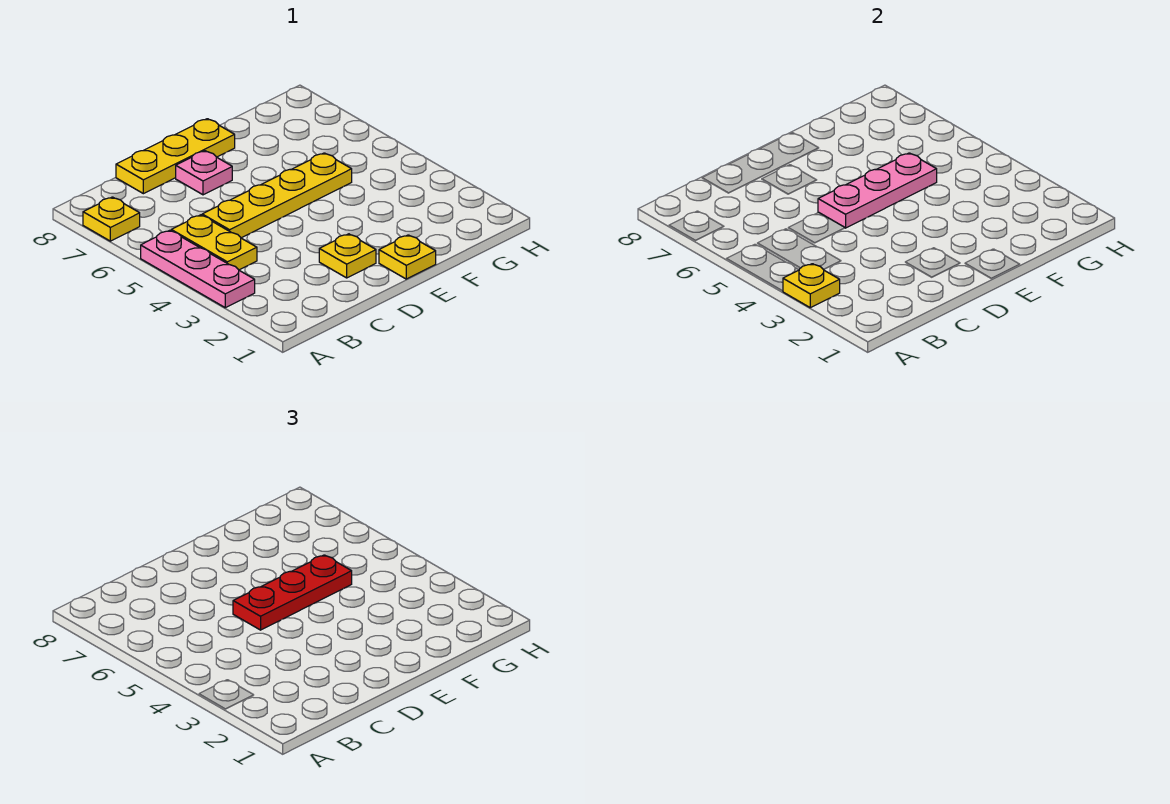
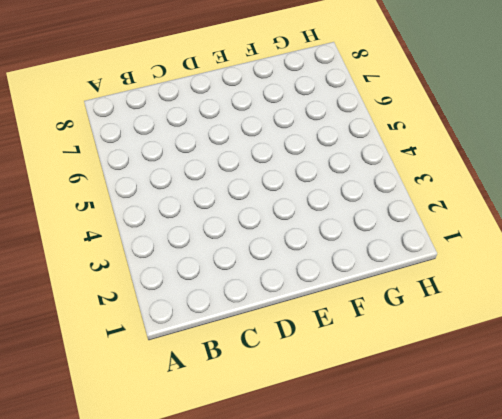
none -> pink 1x3 plate [141,230,255,308]
none -> yellow 1x1 plate [83,197,140,241]

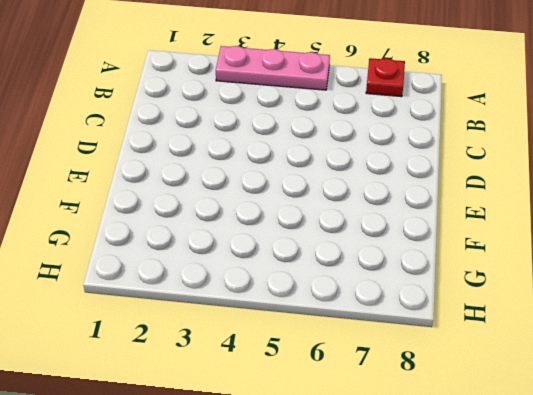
red 1x1 plate [366,58,405,97] -> yellow 1x1 plate [83,197,140,241]
none -> yellow 1x2 plate [171,215,257,270]
none -> yellow 1x4 plate [202,153,352,238]

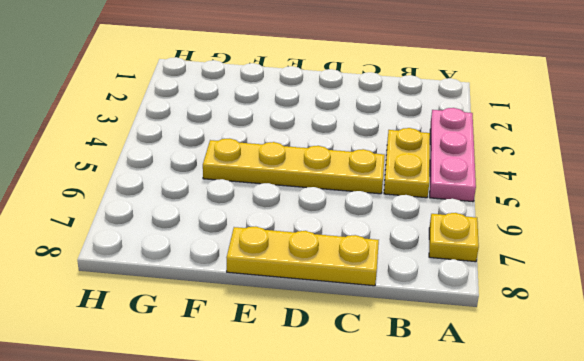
none -> yellow 1x1 plate [319,234,376,278]
none -> pink 1x1 plate [176,151,232,195]

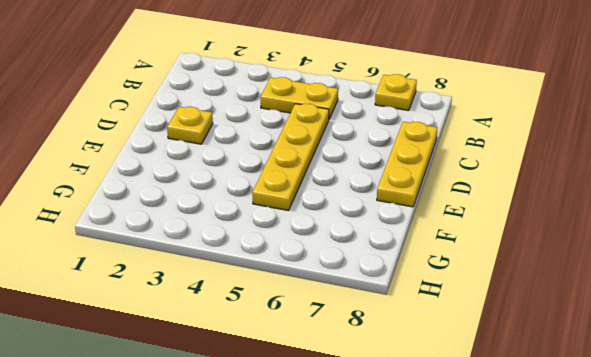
none -> pink 1x3 plate [141,230,255,308]
none -> pink 1x1 plate [176,151,232,195]

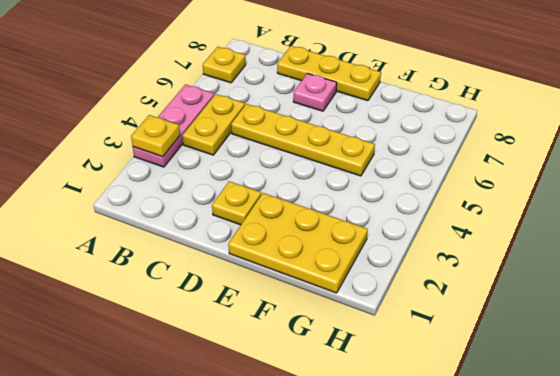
yellow 2x3 plate [228,193,368,293] -> yellow 1x1 plate [379,235,436,279]
none -> pink 1x3 plate [818,153,937,228]
none -> red 1x3 plate [233,555,352,630]

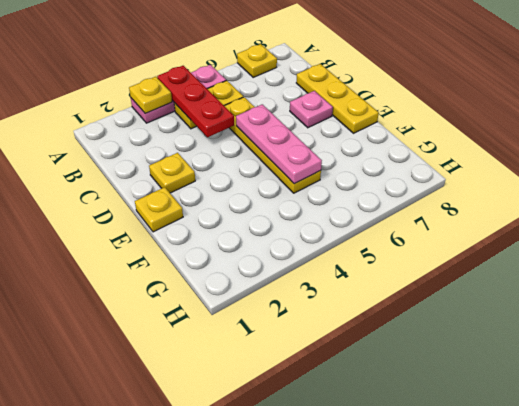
red 1x3 plate [157,66,234,137] -> red 1x3 plate moved to [233,555,352,630]

